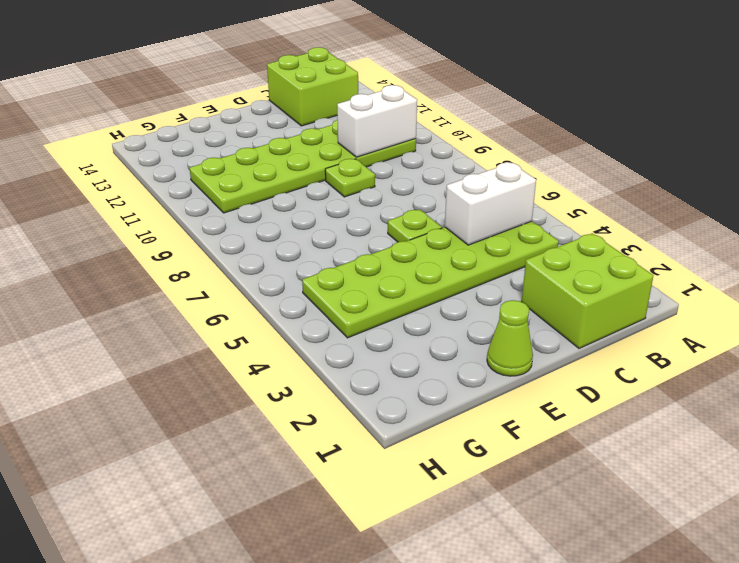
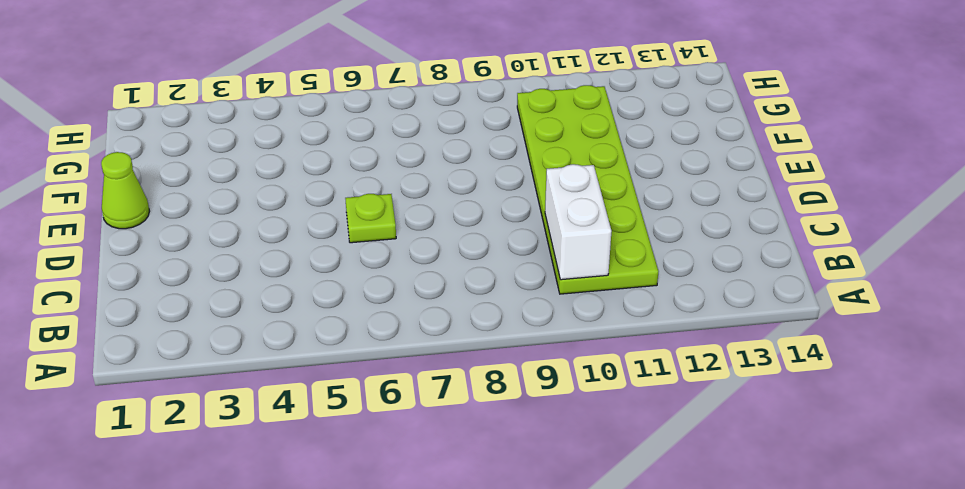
none -> lime 2x2 brick [522,233,653,348]
none -> lime 2x6 plate [302,221,559,338]

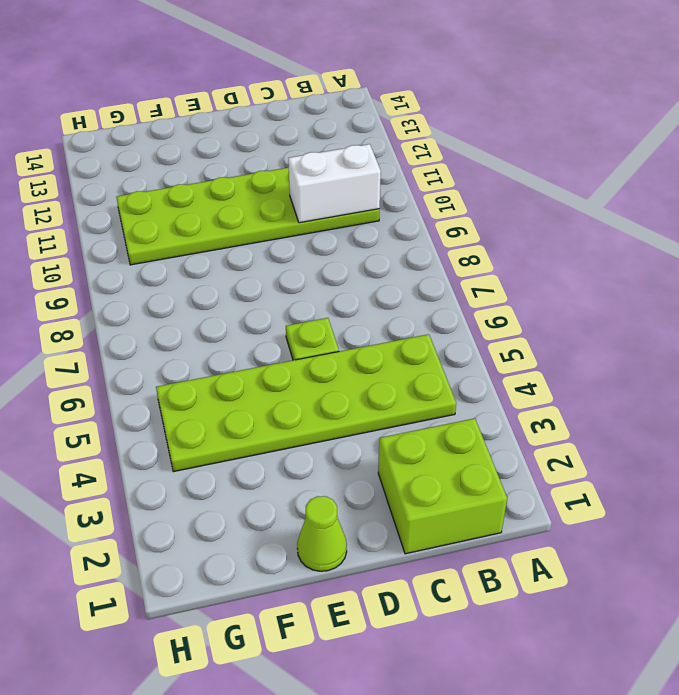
none -> lime 2x2 brick [267,47,358,126]
none -> lime 1x1 plate [325,159,375,197]

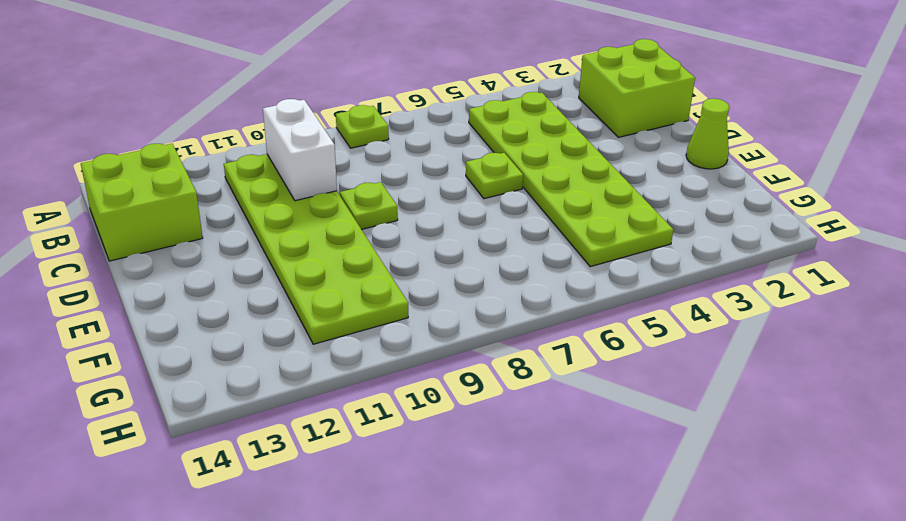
lime 1x1 plate [336,105,389,148] -> none
none -> white 1x2 brick [445,162,536,245]

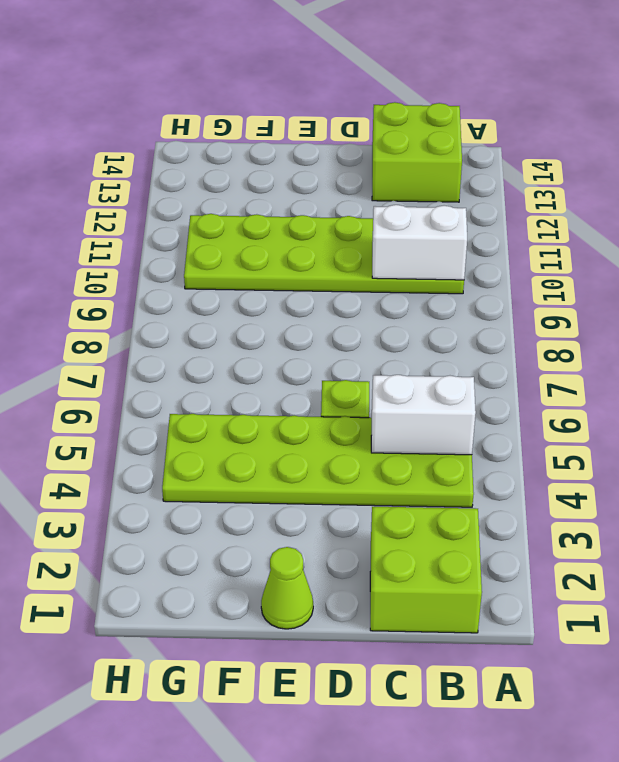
none -> lime 1x1 plate [325,159,375,197]

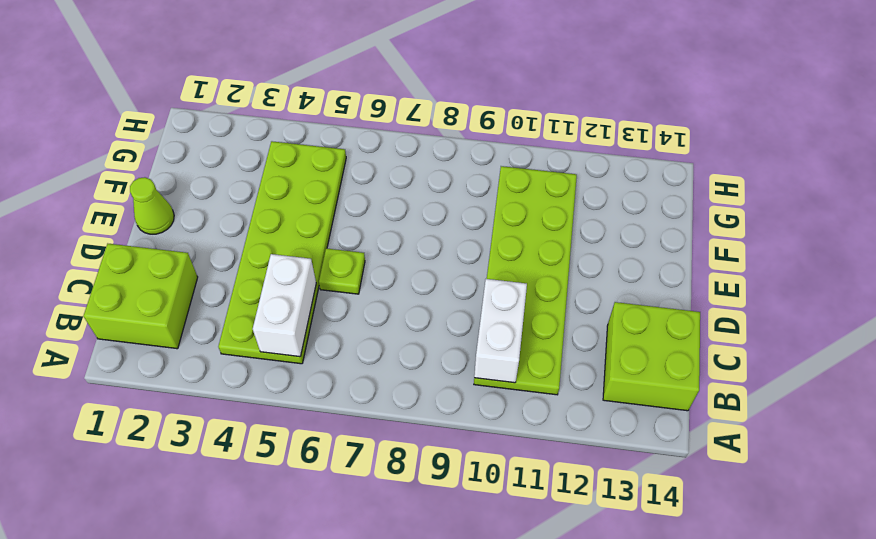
none -> lime 1x1 plate [325,159,375,197]

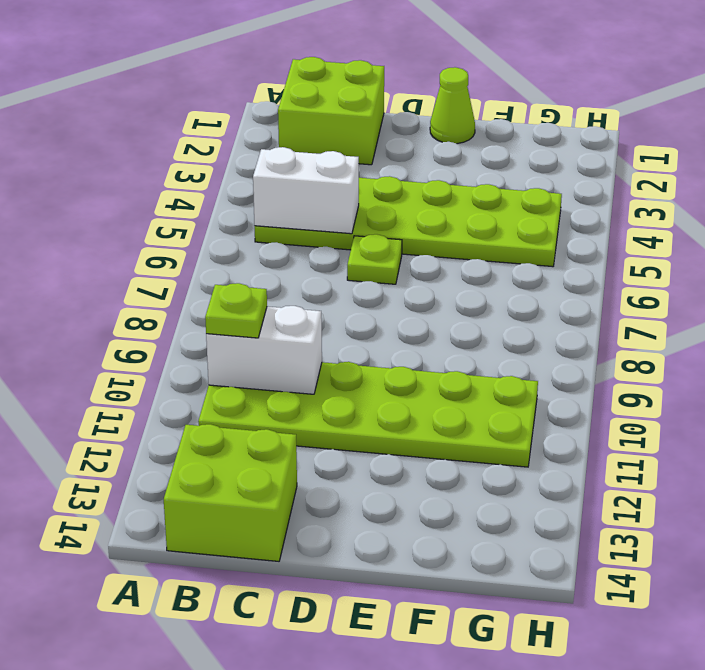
lime 1x1 plate [205,283,267,338] -> lime 1x1 plate moved to [325,159,375,197]

